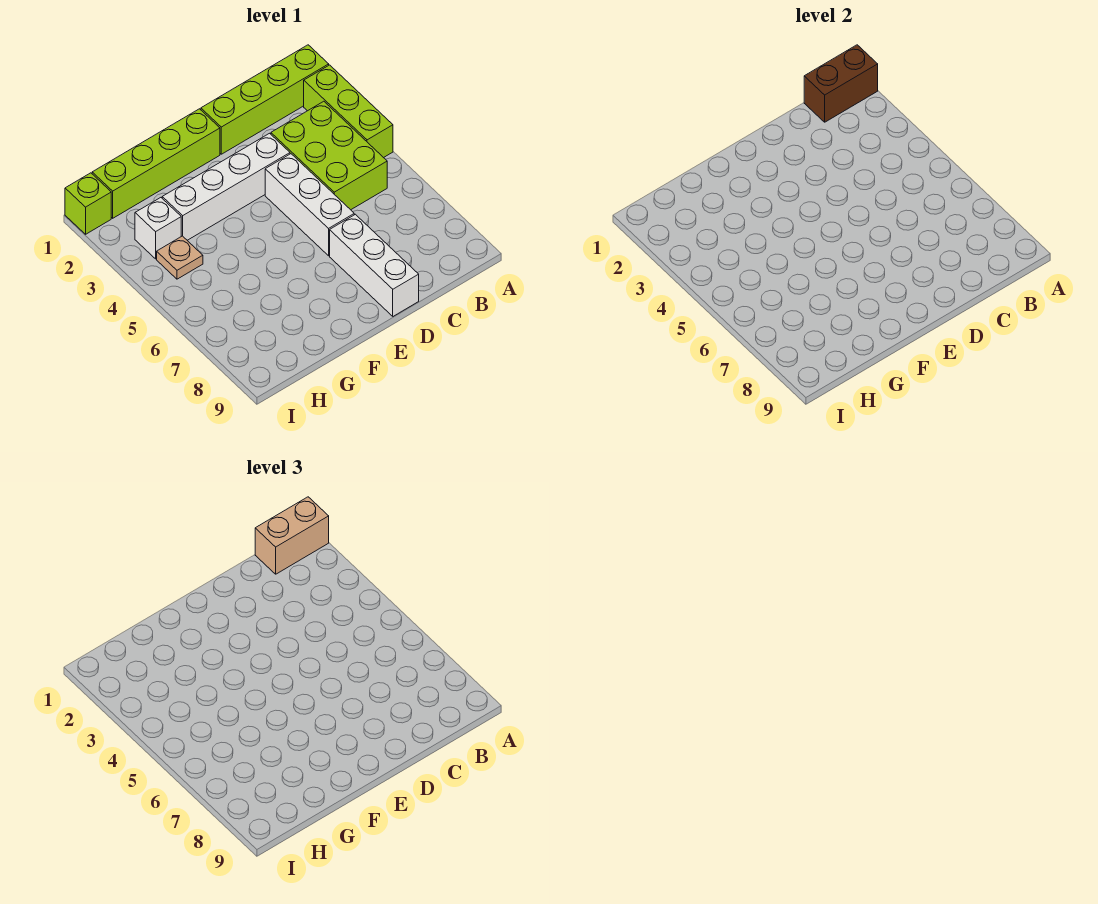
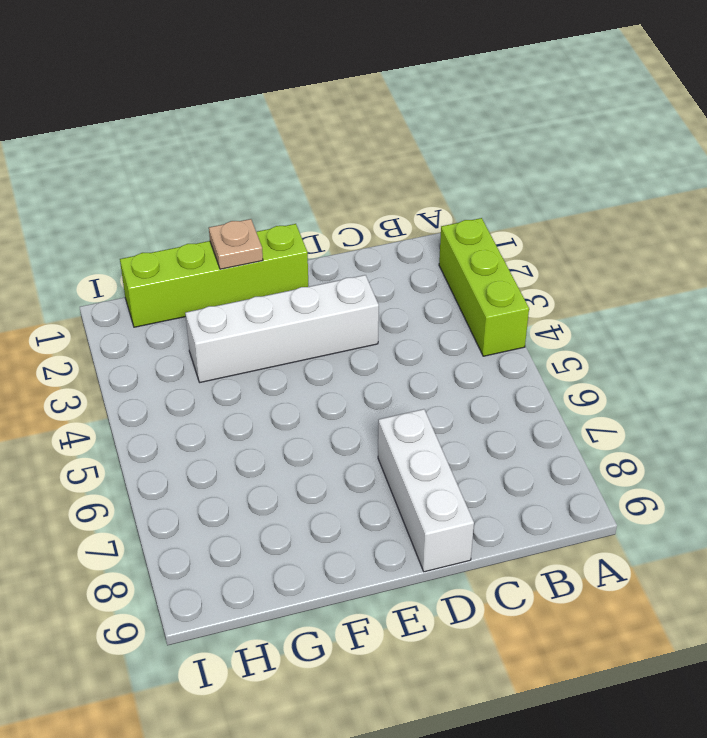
tan 1x1 plate [209,219,263,269] -> tan 1x1 plate moved to [157,236,203,279]
none -> lime 1x4 brick [201,45,329,154]
none -> lime 2x3 brick [271,101,387,210]
none -> white 1x3 brick [265,154,354,256]

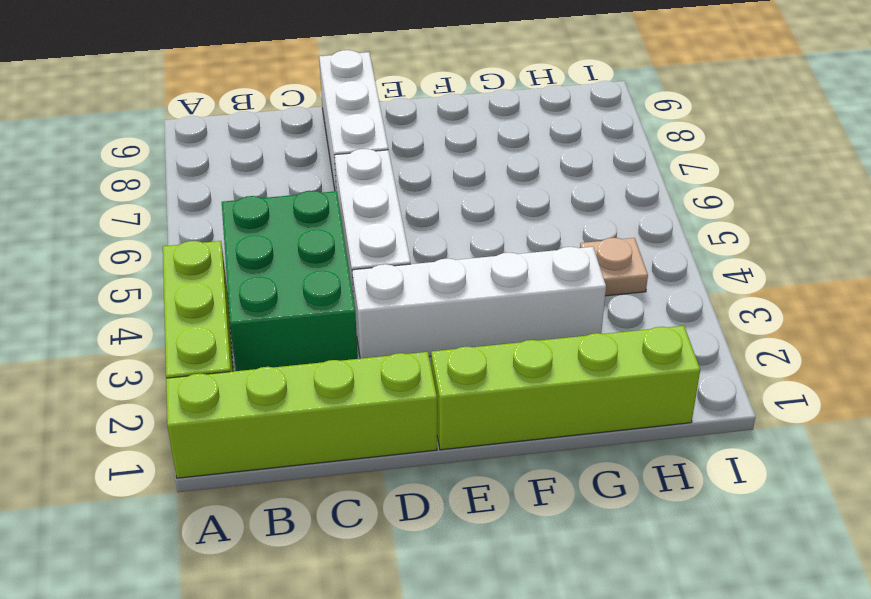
green 2x3 brick [222,191,358,371] -> lime 2x3 brick [271,101,387,210]
none -> white 1x1 brick [135,198,181,259]
none -> lime 1x1 brick [65,173,111,234]
none -> brown 1x2 brick [804,45,878,122]

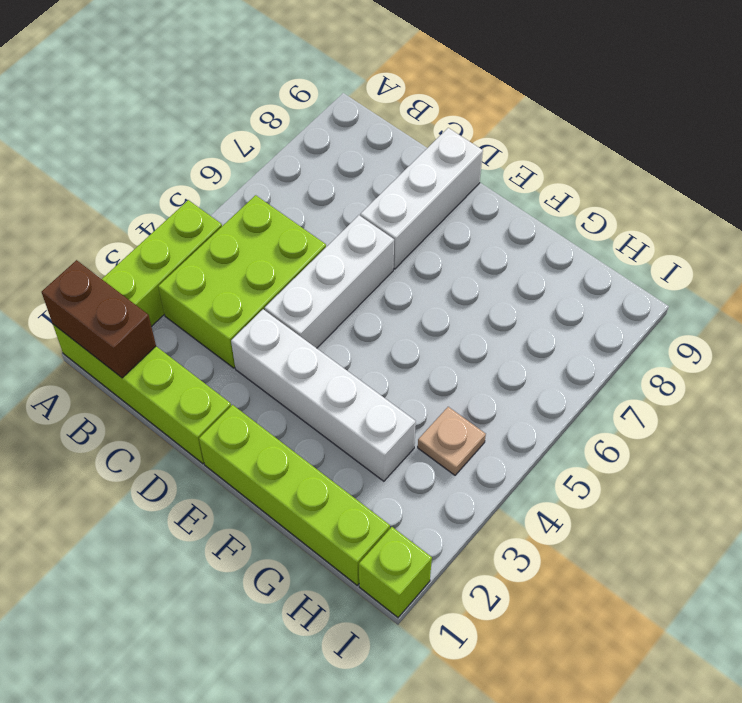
none -> white 1x1 brick [135,198,181,259]
none -> tan 1x2 brick [255,497,329,574]

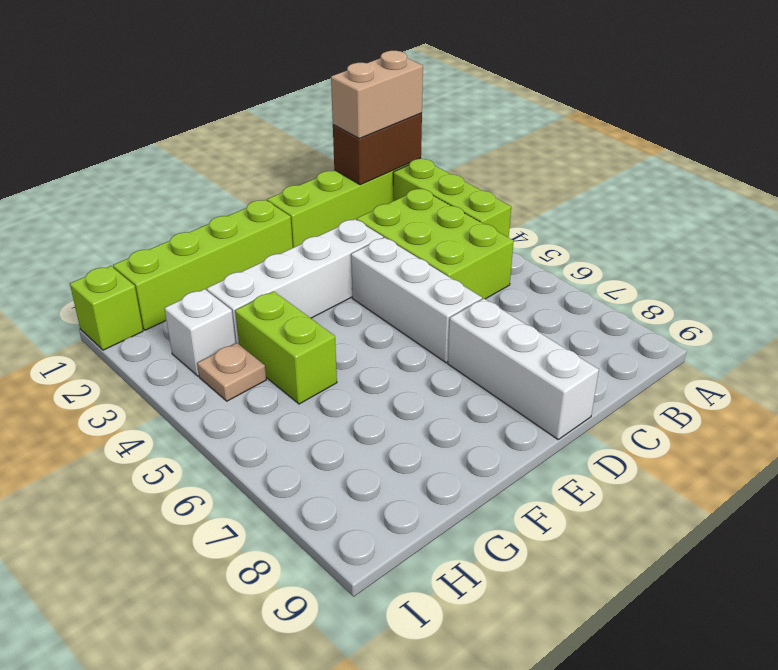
lime 1x2 brick [235,291,337,404] -> none

